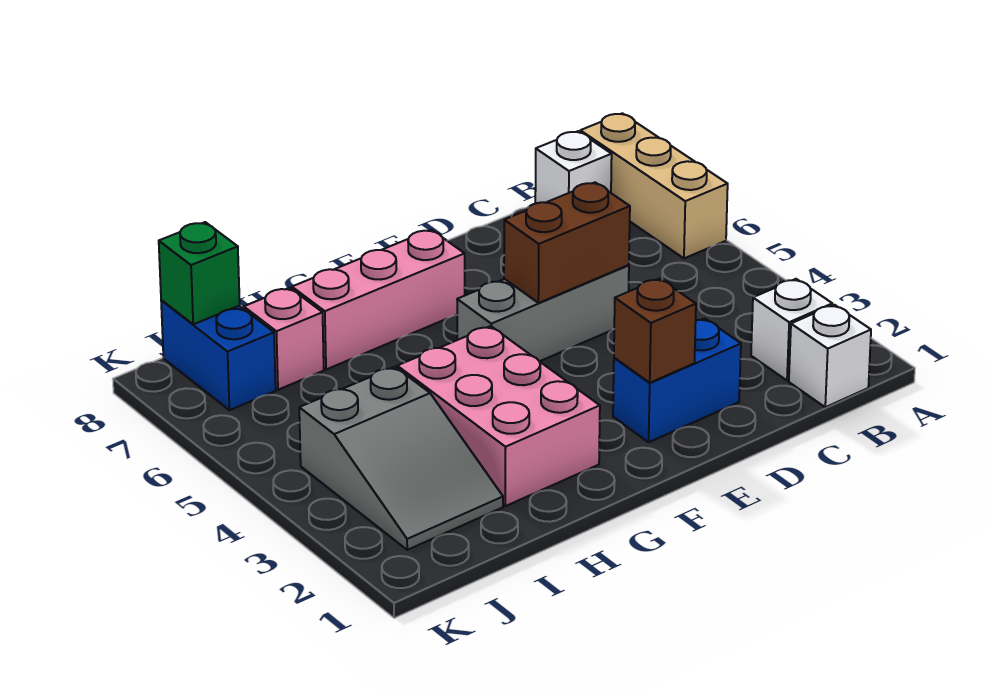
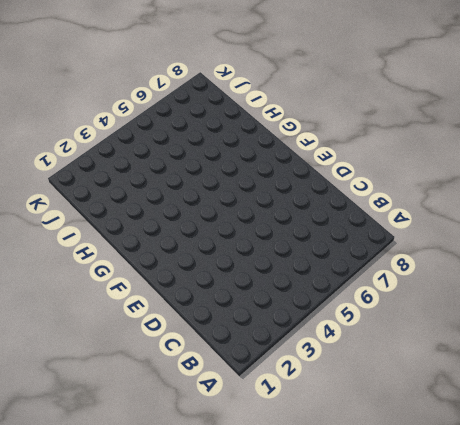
none -> tan 1x3 brick [580,113,728,258]
none -> white 1x1 brick [789,305,871,407]
none -> white 1x1 brick [751,279,832,381]

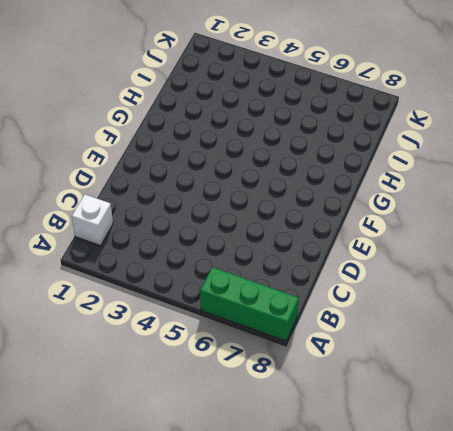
green 1x3 brick [200,267,299,341] -> tan 1x3 brick [580,113,728,258]
none -> white 1x1 brick [751,279,832,381]
none -> white 1x1 brick [535,131,612,203]
none -> blue 1x2 brick [613,319,741,442]

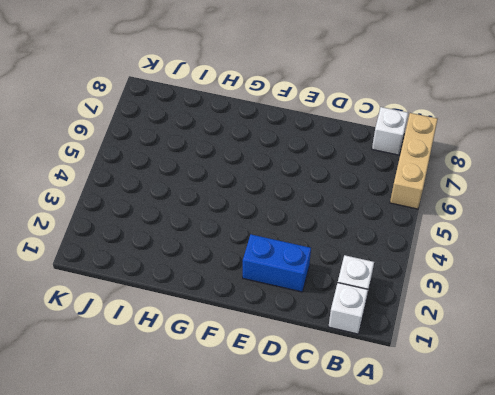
none -> grey 1x3 brick [457,265,629,361]
none -> pink 1x3 brick [292,230,465,369]
none -> pink 2x3 brick [397,326,600,506]

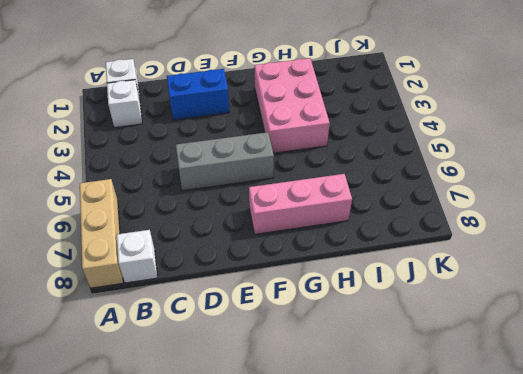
none -> grey 2x3 slope [299,367,503,550]
none -> pink 1x1 brick [244,288,324,390]
none -> blue 1x2 brick [161,300,276,410]

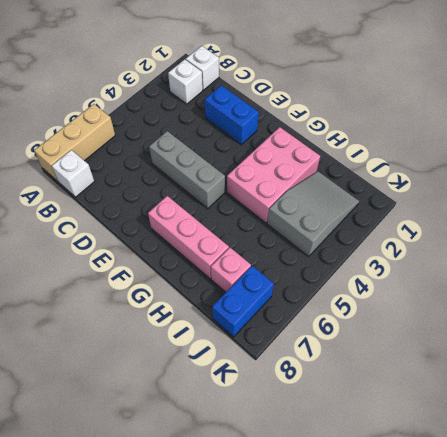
none -> brown 1x2 brick [504,182,630,303]
none -> brown 1x1 brick [614,279,696,383]
none -> green 1x1 brick [159,222,240,324]

